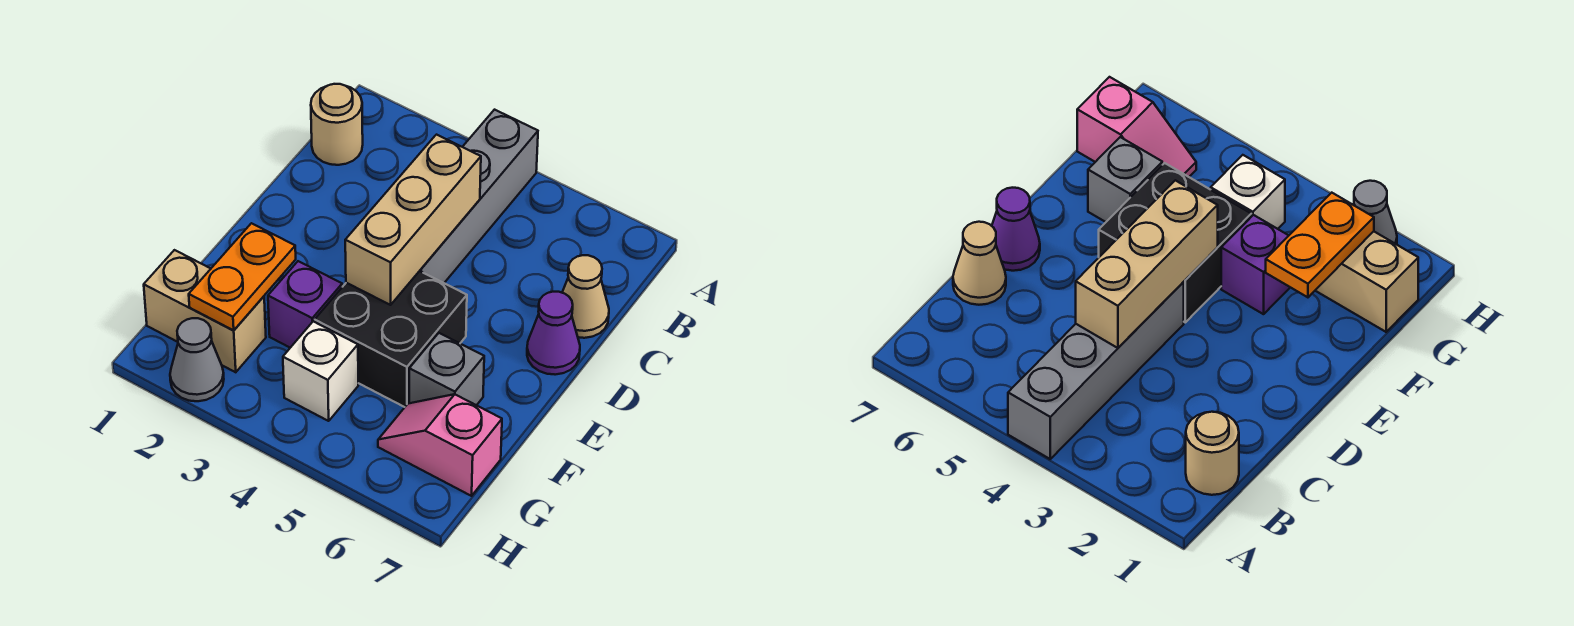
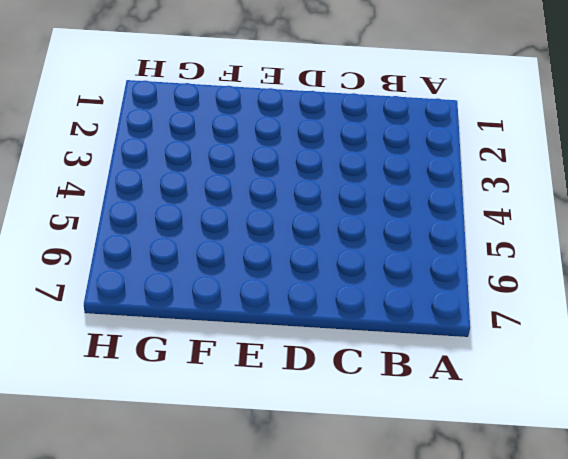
none -> grey 1x4 brick [420,110,538,283]
none -> tan 1x1 round brick [311,84,363,165]
none -> tan 1x1 cone [562,255,609,338]

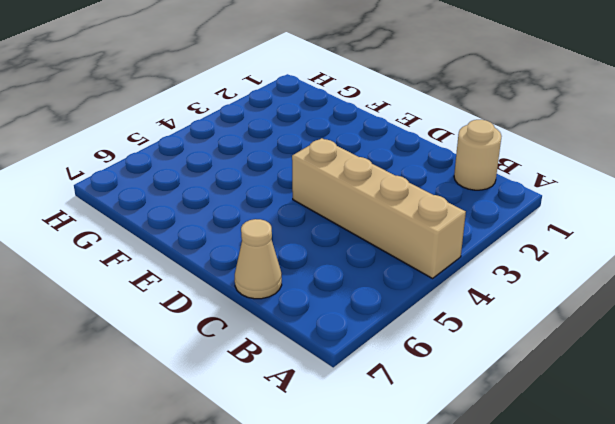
tan 1x4 brick [292,138,466,278] -> grey 1x4 brick [420,110,538,283]
none -> purple 1x1 cone [527,292,580,375]
none -> black 2x2 brick [315,271,467,407]
none -> purple 1x1 brick [268,261,342,348]

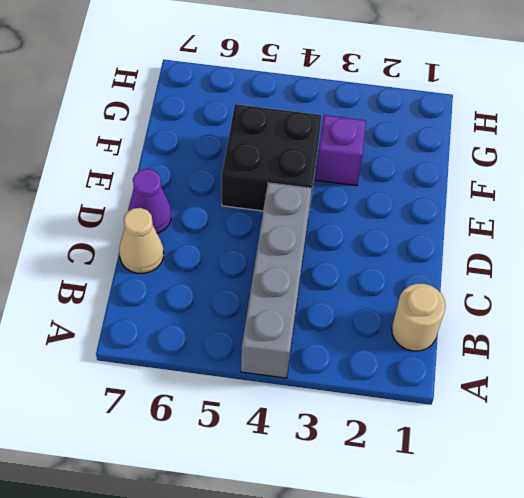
none -> grey 1x1 brick [409,333,484,405]
none -> tan 1x2 brick [144,250,266,372]
none -> white 1x1 brick [283,321,358,421]

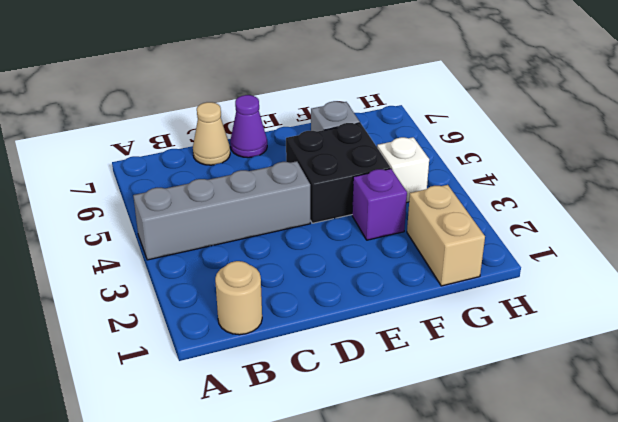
none -> pink 1x2 slope [378,394,502,496]
none -> grey 1x1 cone [170,318,224,401]
none -> tan 1x3 brick [345,135,481,305]

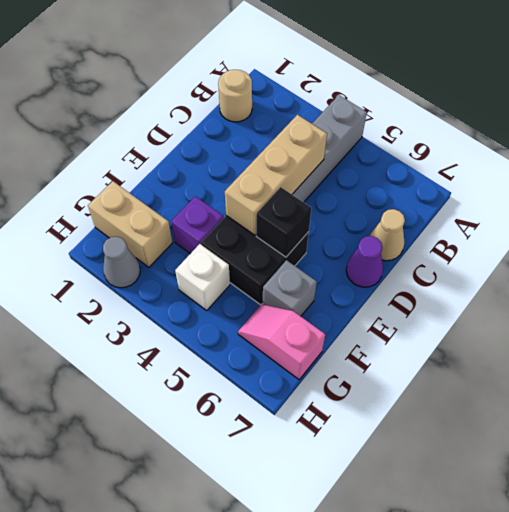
black 1x1 brick [256,187,312,257] -> none
none -> orange 1x2 plate [189,223,296,331]

